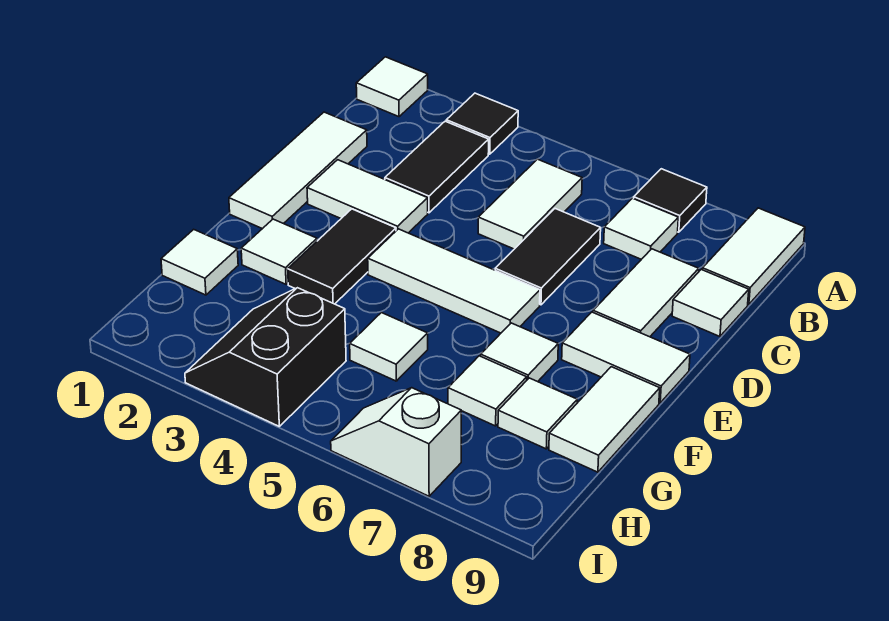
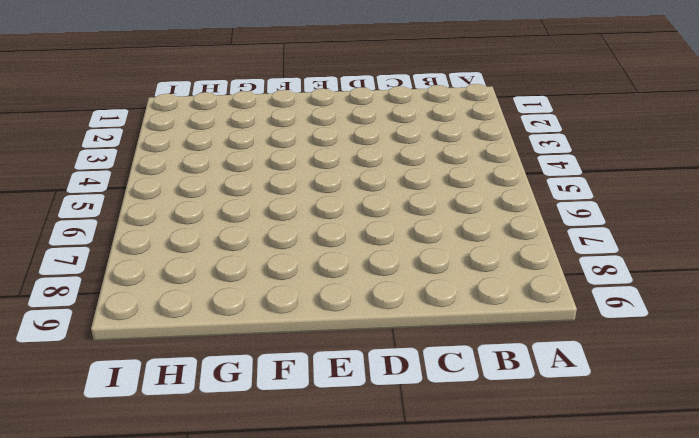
none -> white 1x1 tile [356,57,428,117]
none -> black 1x1 tile [446,93,518,154]
none -> black 1x1 tile [634,169,707,232]

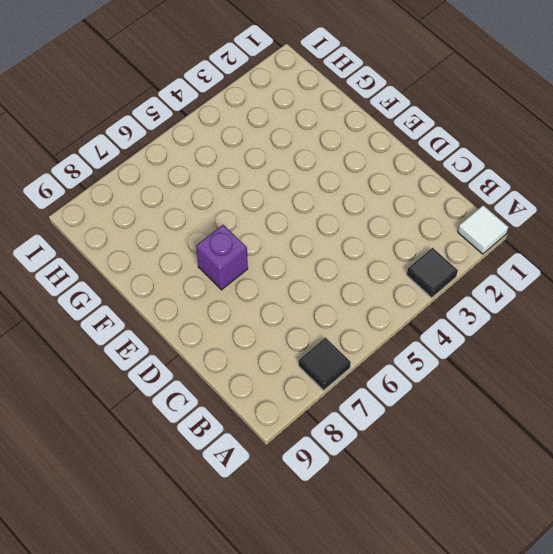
purple 1x1 brick [196,225,248,290] -> none
none -> white 1x2 tile [702,208,805,304]
none -> black 1x2 tile [385,121,489,213]
none -> white 1x2 tile [478,159,582,249]

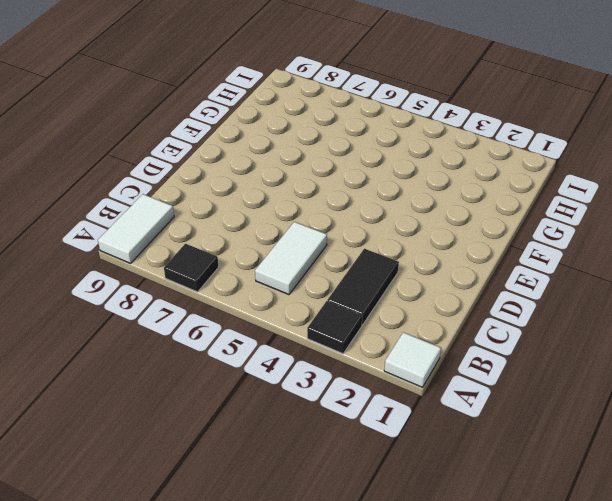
none -> white 1x1 tile [604,198,678,259]
none -> white 1x3 tile [229,112,367,229]
none -> black 1x2 tile [495,209,601,305]

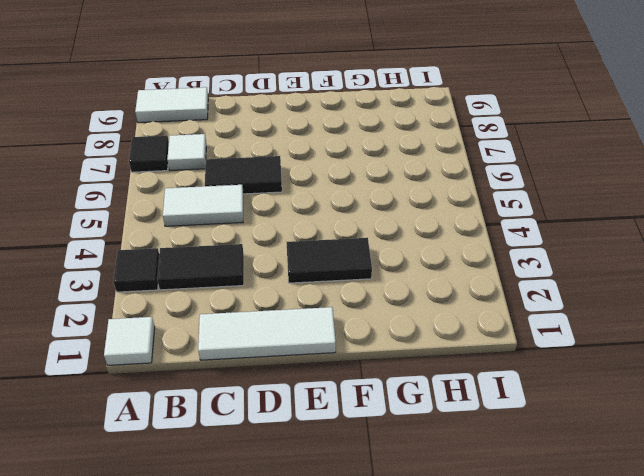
none -> white 1x2 tile [593,249,699,337]
none -> white 1x1 tile [672,269,749,336]
none -> white 1x2 tile [307,160,428,233]

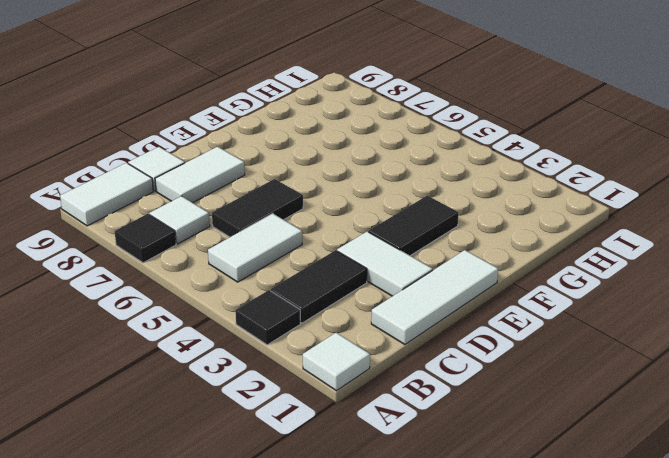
none -> white 1x3 tile [368,229,540,333]
none -> white 1x2 tile [562,312,690,403]
none -> white 1x1 tile [241,219,317,284]

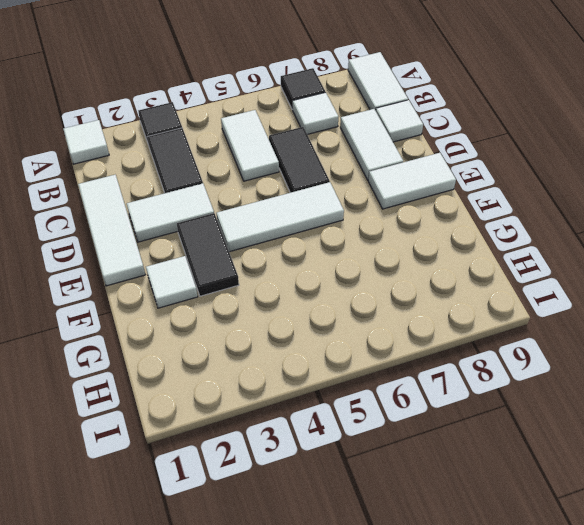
none -> white 1x1 tile [481,323,558,382]
none -> white 1x2 tile [549,367,660,472]
none -> white 1x1 tile [161,229,238,295]

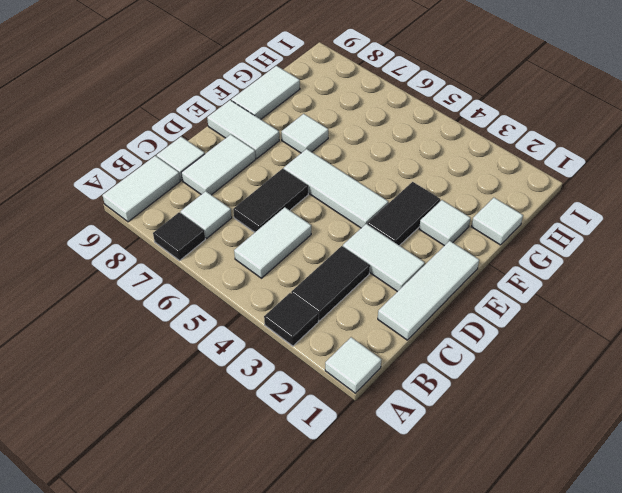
none -> white 1x1 tile [350,313,428,381]
none -> white 1x1 tile [448,356,527,426]
none -> white 1x1 tile [498,378,577,449]

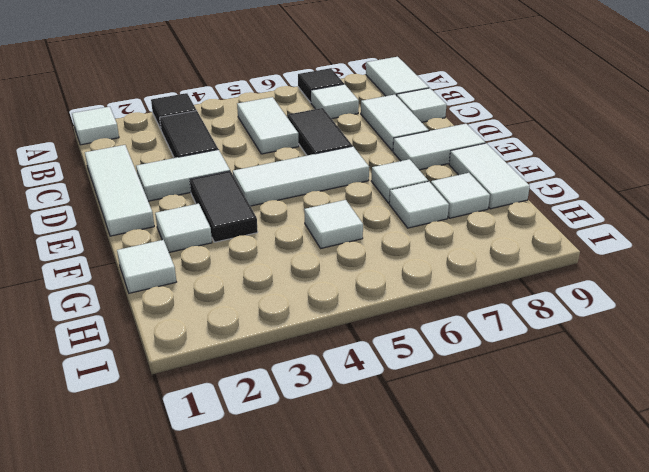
none -> black 2x2 slope [185,288,346,426]
none -> white 1x2 slope [331,388,461,496]

